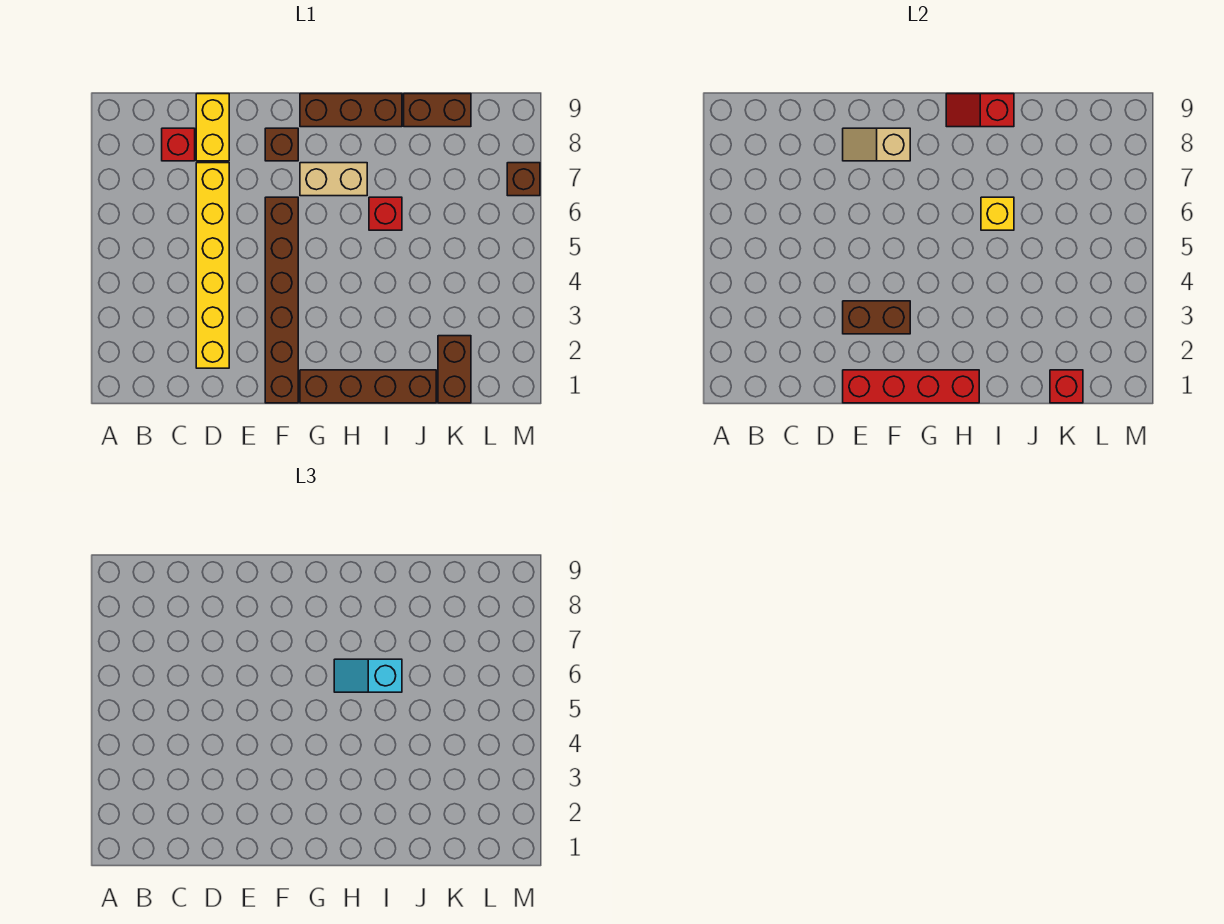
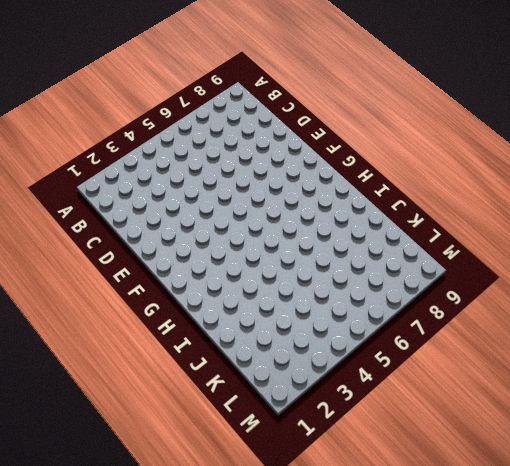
none -> red 1x1 brick [162,128,195,161]
none -> yellow 1x6 brick [196,163,229,368]
none -> yellow 1x2 brick [196,94,229,161]

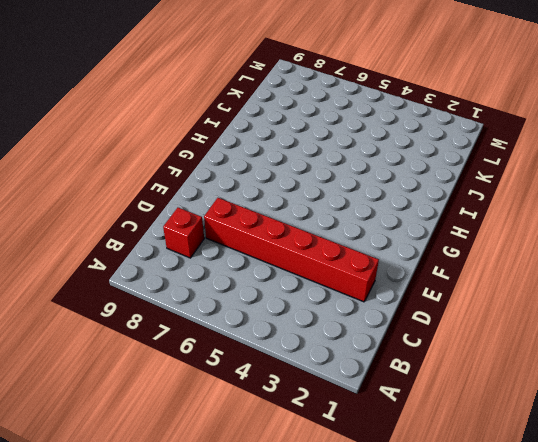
red 1x6 brick [204,198,379,302] -> yellow 1x6 brick [196,163,229,368]
none -> yellow 1x2 brick [196,94,229,161]
none -> brown 1x6 brick [265,197,298,403]
none -> brown 1x1 brick [265,128,298,161]

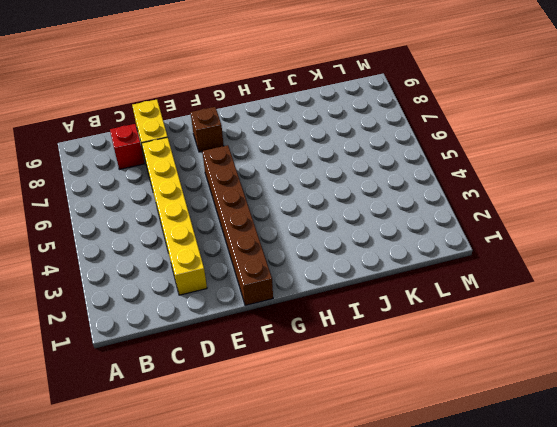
none -> brown 1x4 brick [300,370,436,403]
none -> tan 1x2 brick [300,163,367,196]
none -> brown 1x3 brick [300,94,402,127]

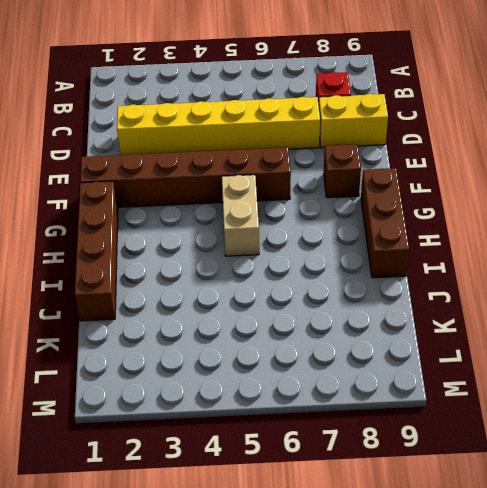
tan 1x2 brick [222,175,259,256] -> tan 1x2 brick moved to [300,163,367,196]
none -> red 1x1 brick [369,197,402,230]
none -> brown 1x2 brick [404,94,471,127]
none -> brown 1x2 brick [438,336,471,403]

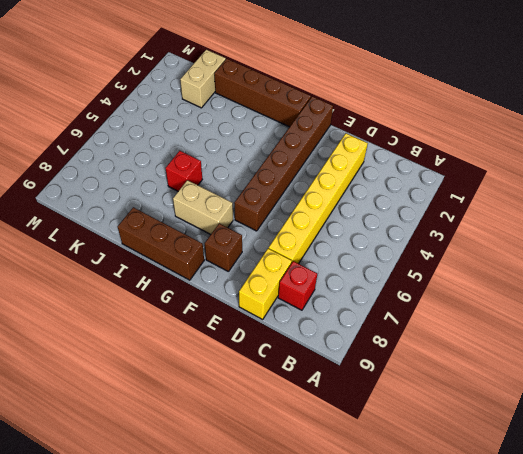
tan 1x2 brick [180,50,226,108] -> brown 1x2 brick [438,336,471,403]
none -> brown 1x2 brick [404,94,471,127]
none -> brown 1x1 brick [507,163,540,196]
none -> red 1x4 brick [843,370,979,403]

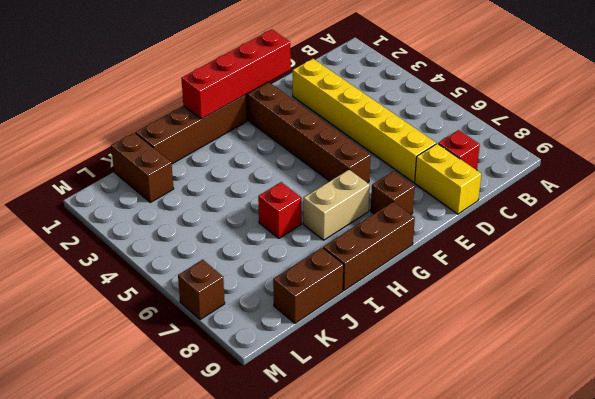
none -> brown 1x2 brick [843,301,910,334]
none -> tan 1x2 slope [843,128,910,161]
none -> red 1x2 slope [946,94,1014,127]

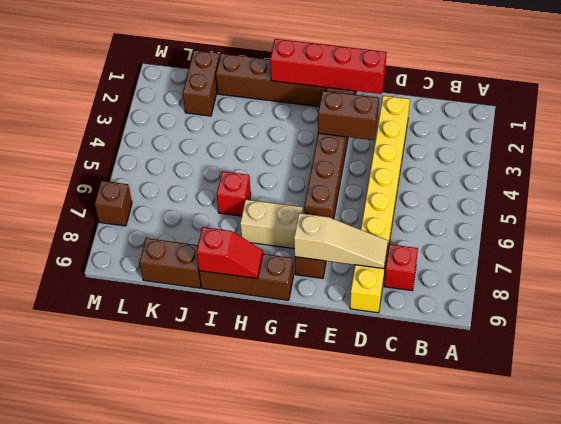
tan 1x3 slope [294,213,388,269] -> tan 1x2 slope [843,128,910,161]
none -> yellow 1x1 brick [981,197,1014,230]
none -> red 1x1 brick [1050,370,1083,403]
none -> cyan 1x2 slope [334,659,402,692]

